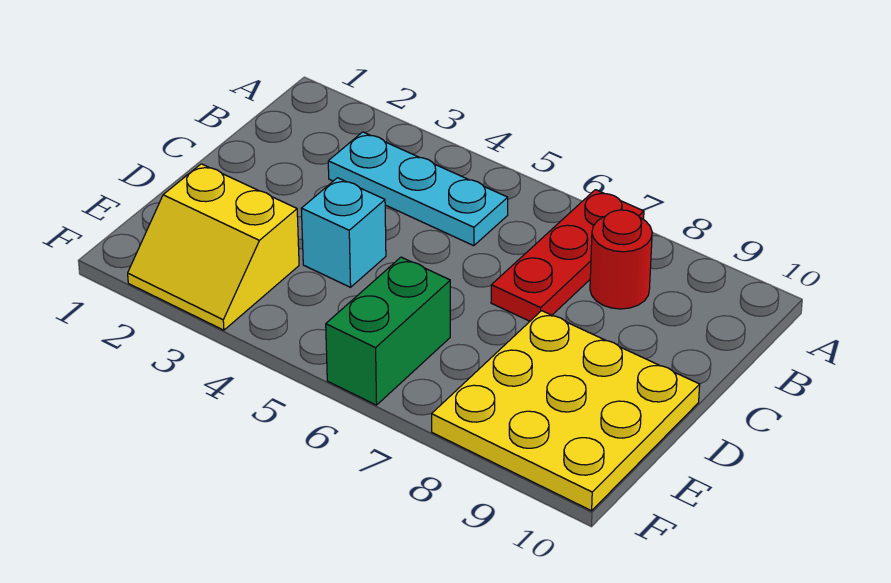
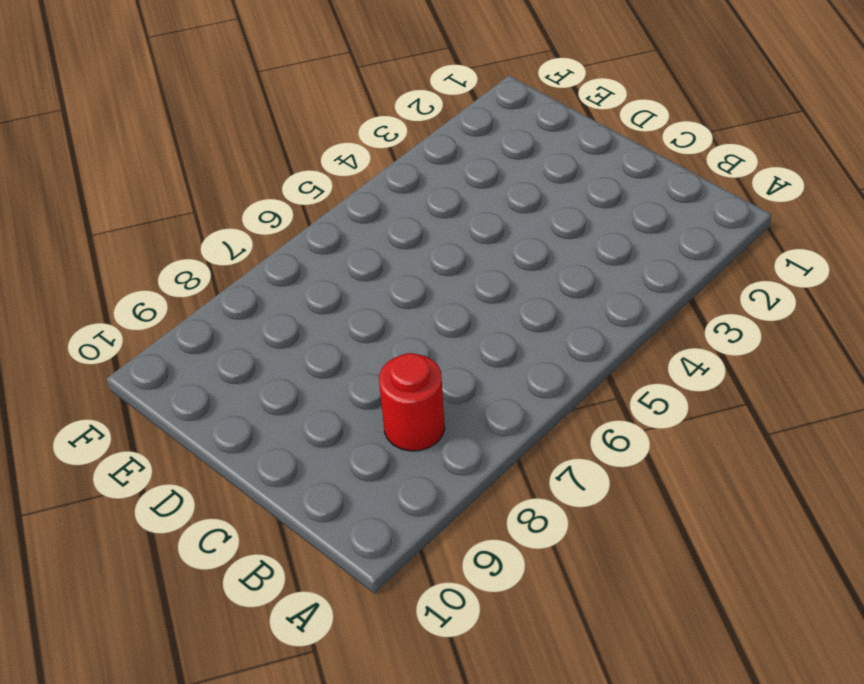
none -> red 1x3 plate [491,190,644,321]
none -> cyan 1x3 plate [328,132,508,246]

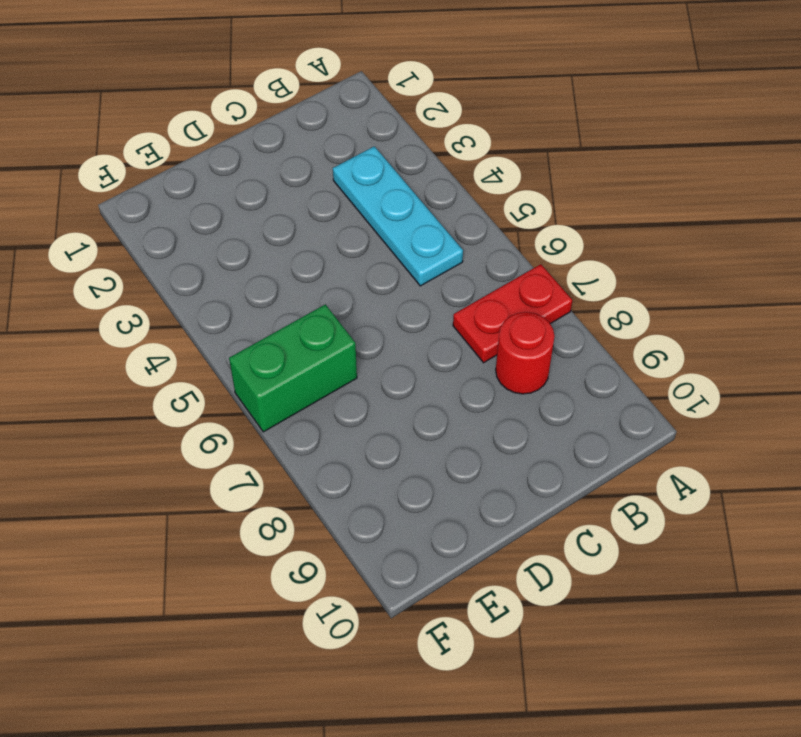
red 1x2 plate [453,264,572,363] -> red 1x3 plate [491,190,644,321]
none -> cyan 1x1 brick [301,178,386,287]
none -> yellow 3x3 plate [432,311,700,511]

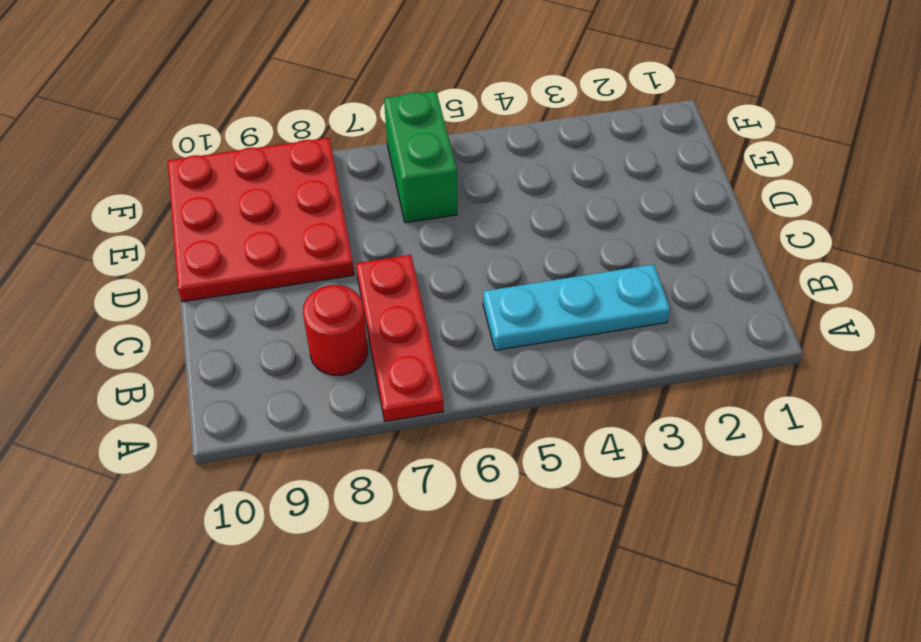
red 3x3 plate [168,138,354,302] -> yellow 3x3 plate [432,311,700,511]
none -> cyan 1x1 brick [301,178,386,287]
none -> yellow 2x2 slope [128,164,299,330]

